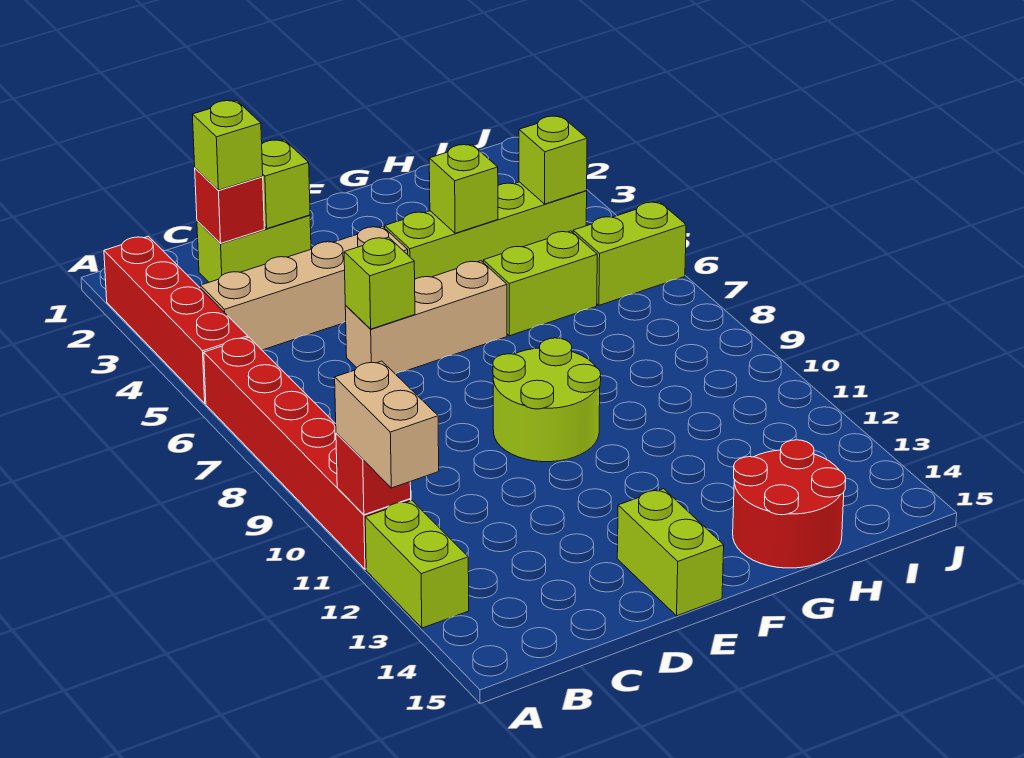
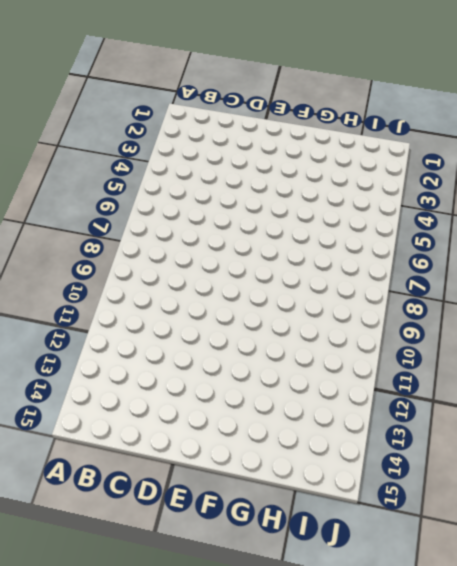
none -> red 1x4 brick [104,236,248,403]
none -> red 1x6 brick [204,337,411,569]
none -> lime 1x2 brick [365,501,469,628]

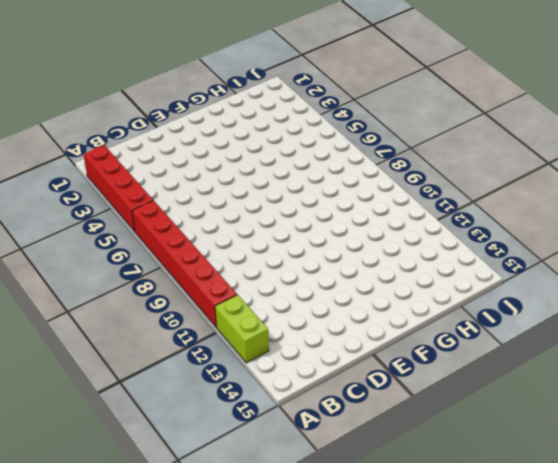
none -> tan 1x4 brick [200,226,408,350]
none -> lime 1x2 brick [197,215,311,282]
none -> tan 1x3 brick [345,261,507,374]

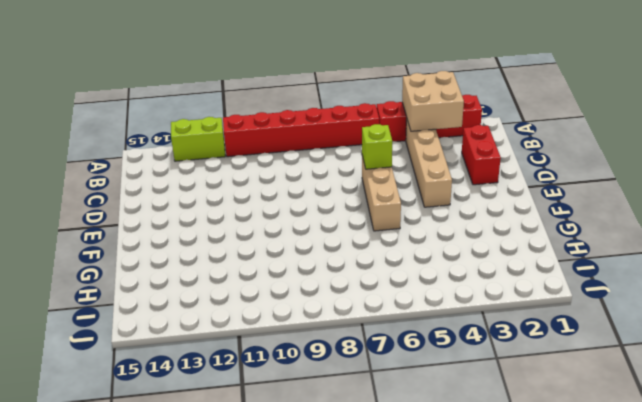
tan 2x2 brick [402,71,464,131] -> none
red 1x2 brick [462,125,501,185] -> lime 1x2 brick [197,215,311,282]
none -> lime 2x2 round brick [493,338,601,462]
none -> lime 1x2 brick [617,489,724,616]
none -> lime 1x4 brick [385,182,587,279]

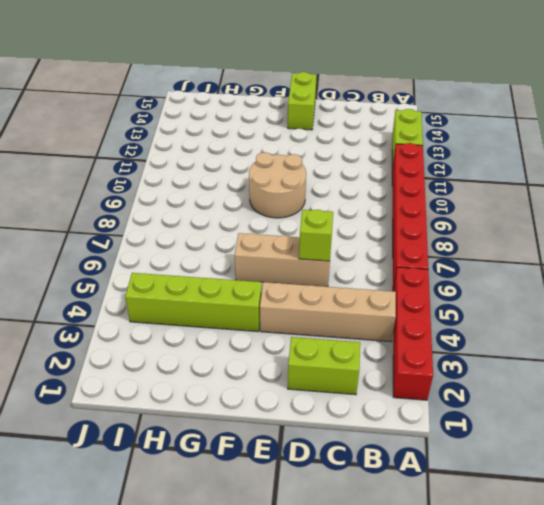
tan 2x2 round brick [249,152,306,218] -> lime 2x2 round brick [493,338,601,462]
none -> lime 1x2 brick [483,231,597,336]
none -> red 2x2 round brick [733,440,846,568]
none -> lime 1x2 brick [573,202,686,305]

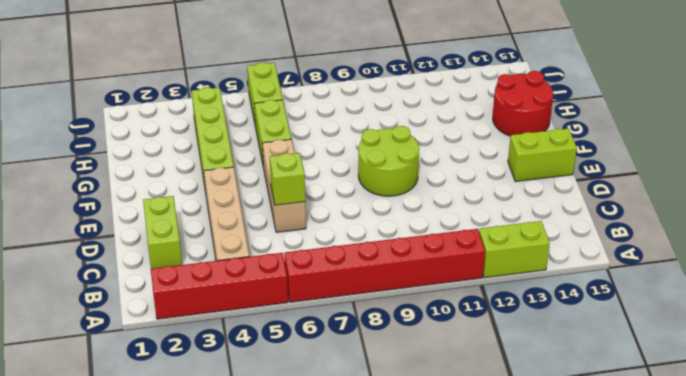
none -> red 1x1 brick [336,433,411,515]
none -> red 1x1 brick [195,168,264,244]
none -> lime 1x1 brick [262,140,310,229]

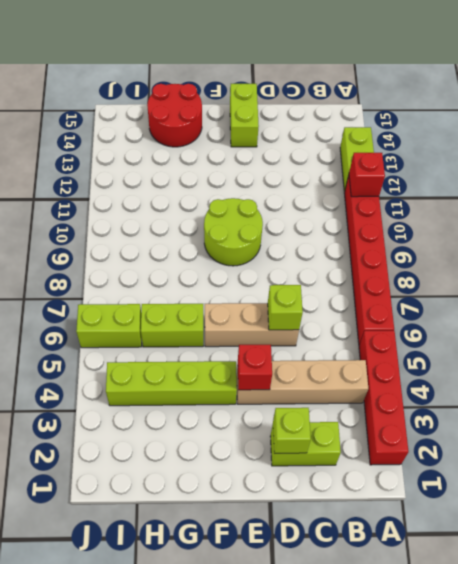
red 1x1 brick [238,345,272,390] -> red 1x1 brick moved to [195,168,264,244]
none -> lime 1x1 brick [429,145,498,233]
none -> lime 1x1 brick [519,116,587,204]
none -> tan 1x2 brick [335,361,439,488]

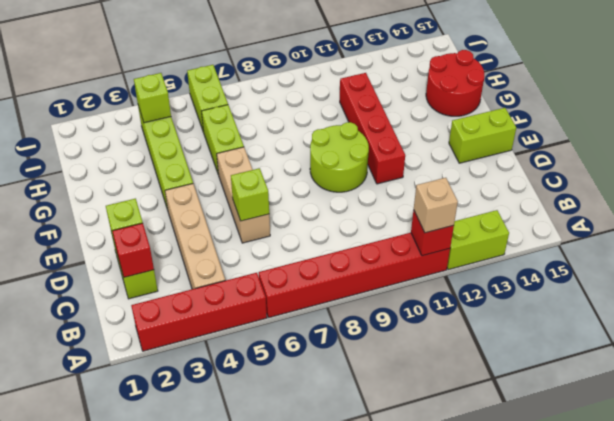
tan 1x1 brick [414,178,458,233] -> tan 1x2 brick [335,361,439,488]
red 1x4 brick [340,73,405,184] -> none
none -> lime 1x1 brick [429,145,498,233]
none -> lime 1x1 brick [192,101,263,190]

